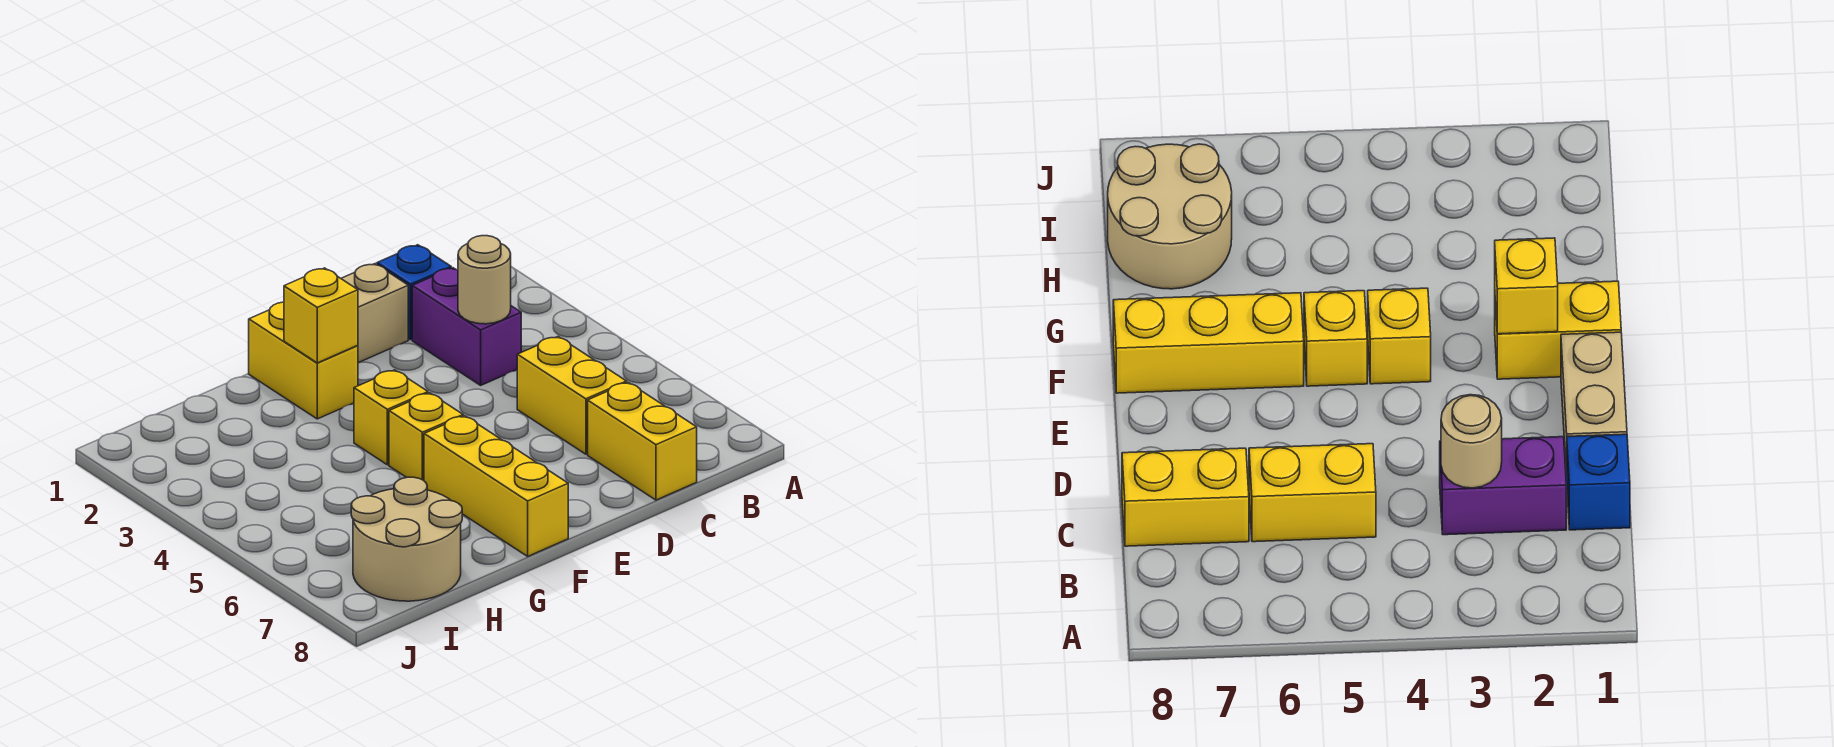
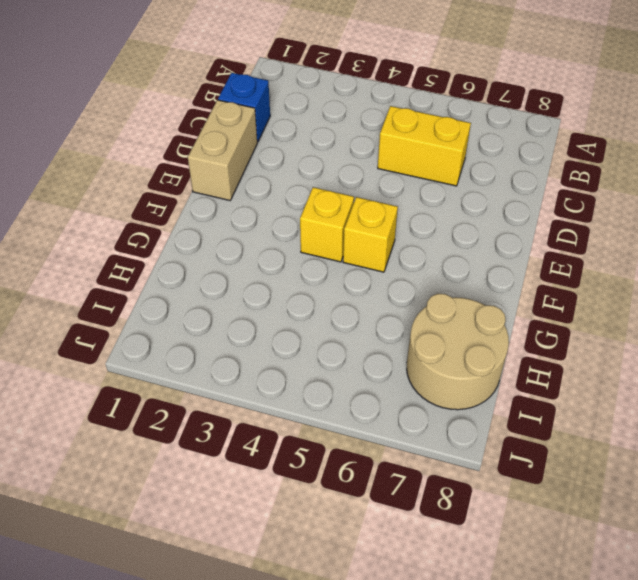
none -> purple 1x2 brick [412,268,521,385]
none -> yellow 1x2 brick [588,382,697,500]
none -> yellow 1x2 brick [249,302,358,419]

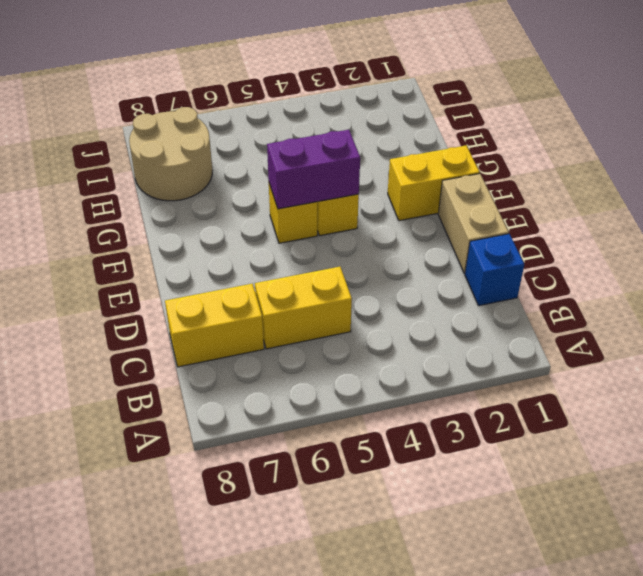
purple 1x2 brick [267,130,360,209] -> purple 1x2 brick moved to [412,268,521,385]
none -> yellow 1x3 brick [424,416,568,556]
none -> tan 1x1 round brick [458,236,511,324]
none -> yellow 1x1 brick [284,268,358,363]

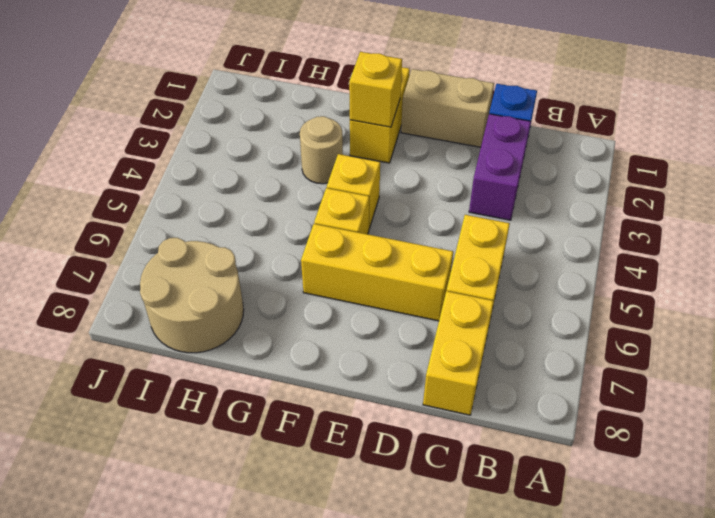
yellow 1x3 brick [301,224,453,321] -> yellow 1x3 brick turned to [424,416,568,556]
tan 1x1 round brick [300,116,343,184] -> tan 1x1 round brick moved to [458,236,511,324]

